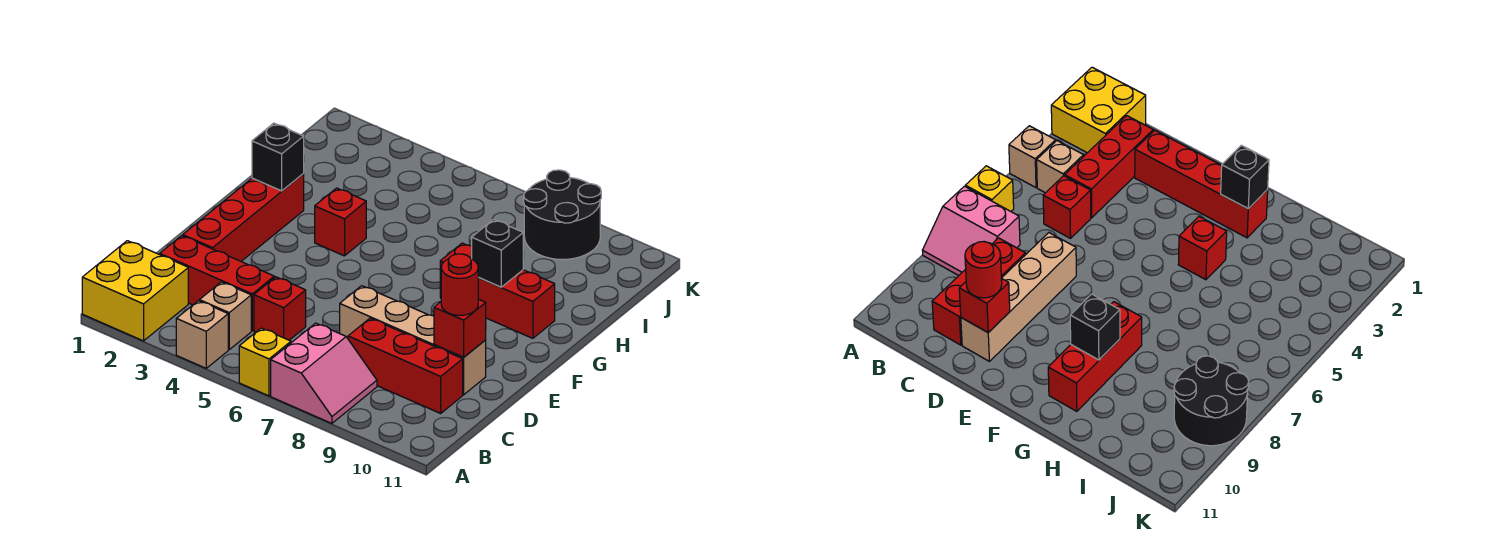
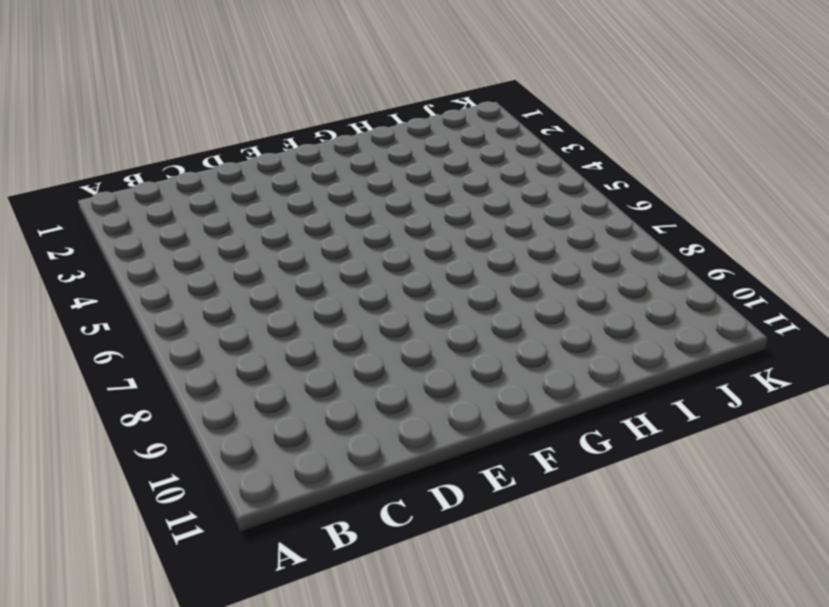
none -> yellow 2x2 brick [82,241,188,341]
none -> tan 1x1 brick [176,301,228,368]
none -> yellow 1x1 brick [239,328,291,396]

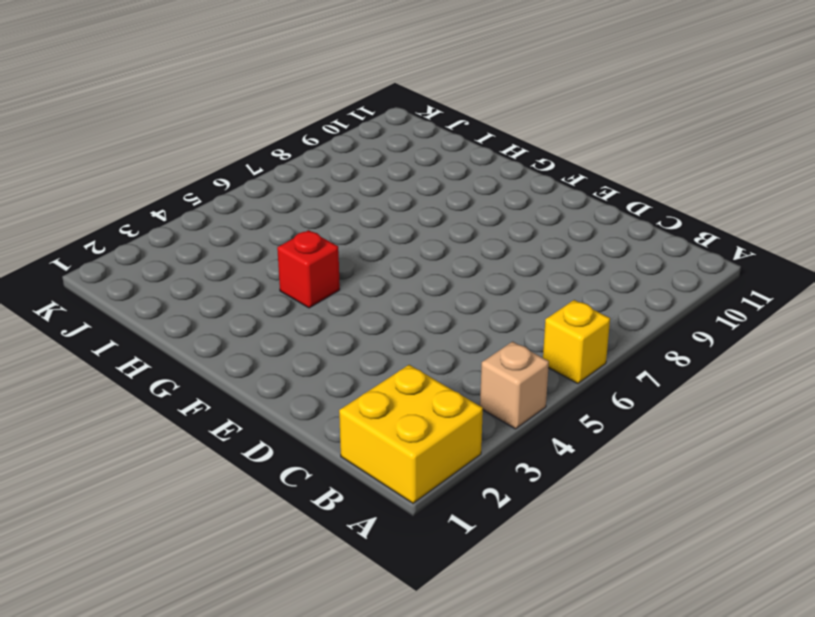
none -> pink 2x2 slope [271,323,377,423]
none -> tan 1x1 brick [199,282,251,349]
none -> red 1x3 brick [160,236,274,331]

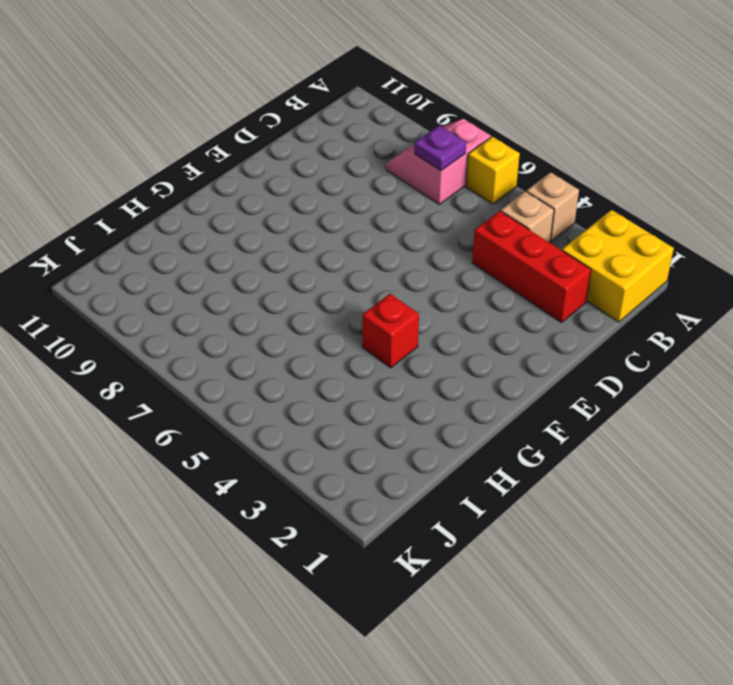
purple 1x1 plate [414,125,466,171] -> none
none -> red 1x1 brick [254,277,306,340]
none -> red 1x3 brick [348,318,463,413]
none -> red 1x4 brick [183,174,304,261]

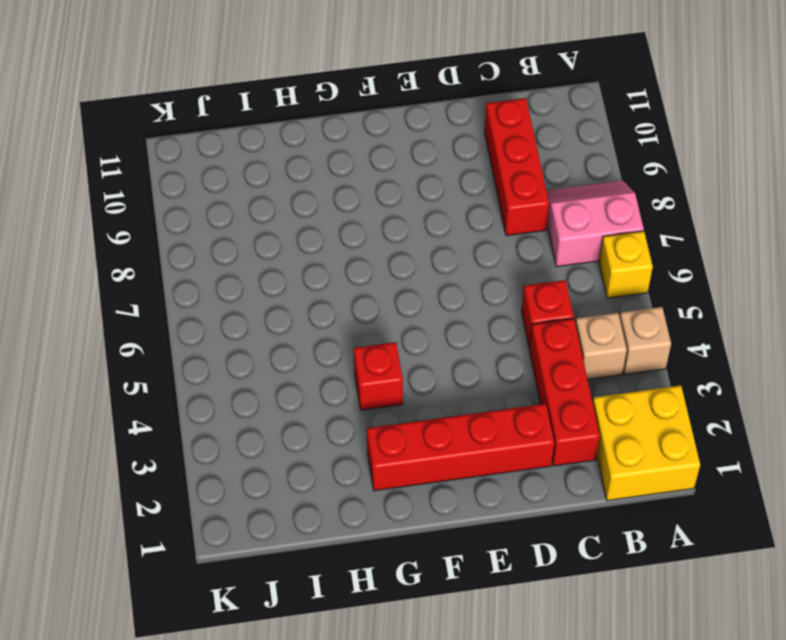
none -> tan 1x4 brick [340,286,486,395]
none -> red 1x3 brick [440,243,555,338]
none -> black 2x2 round brick [524,170,601,260]

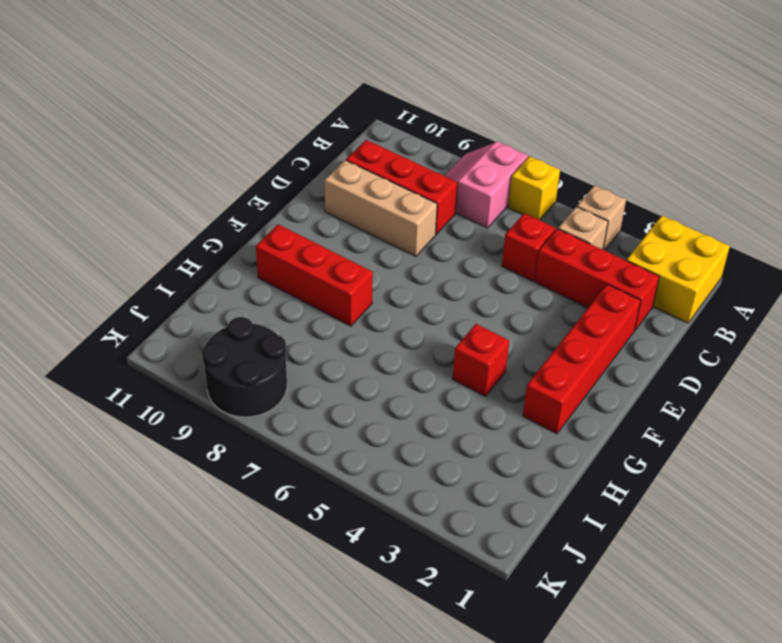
tan 1x3 brick [324,160,437,256] -> tan 1x4 brick [340,286,486,395]
none -> red 1x1 brick [434,299,486,357]
none -> black 1x1 brick [252,123,304,191]
none -> black 1x1 brick [472,219,523,287]

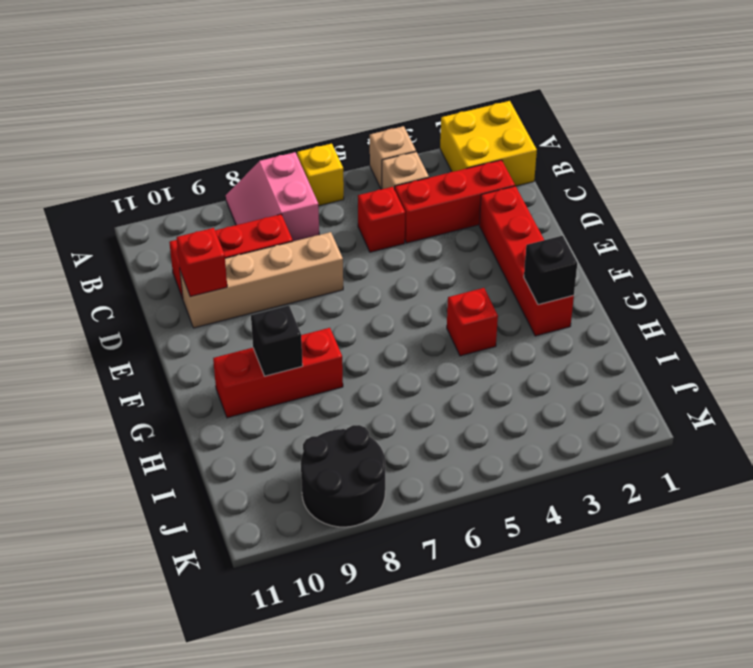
none -> red 1x1 round brick [441,254,479,316]

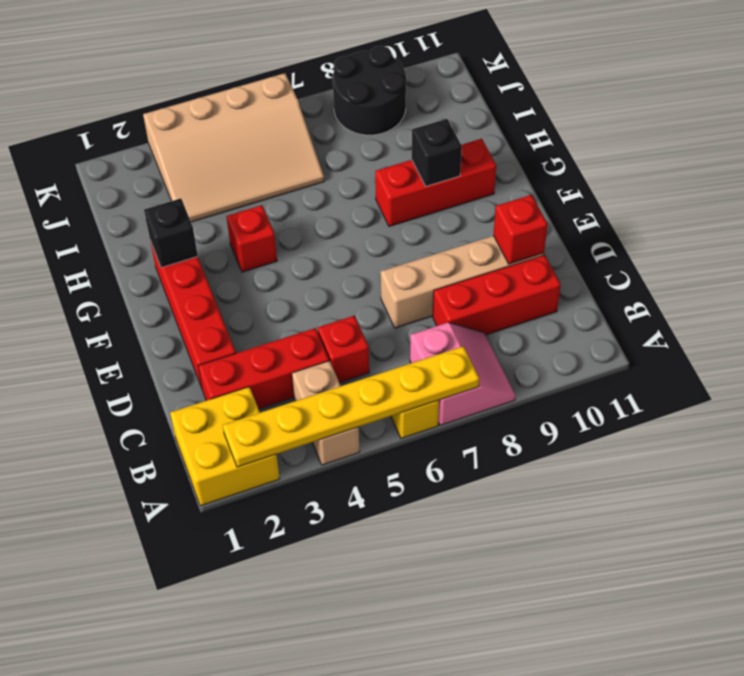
yellow 1x6 plate [223,346,479,467] -> none
tan 3x4 slope [143,73,324,222] -> none
none -> red 1x1 round brick [441,254,479,316]

